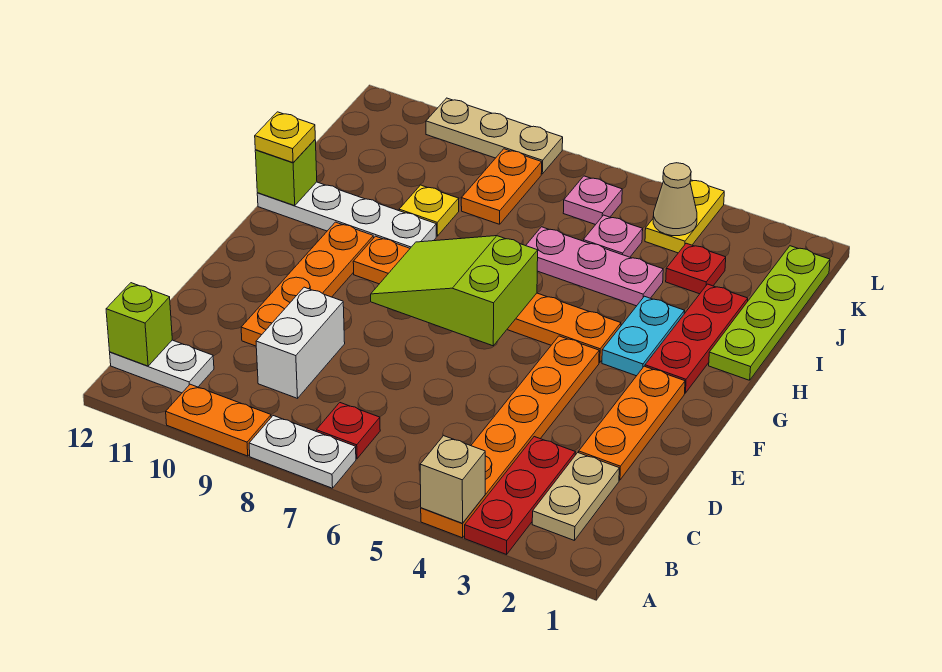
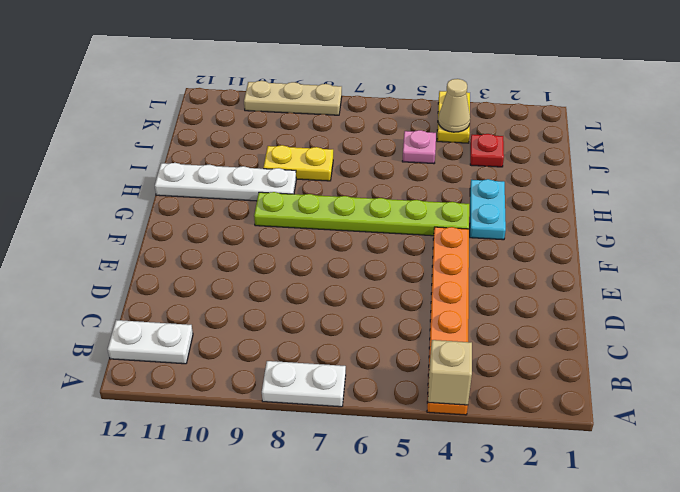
lime 1x6 plate [254,192,469,236] -> orange 1x6 plate [353,236,621,363]
yellow 1x2 plate [263,145,333,181] -> yellow 1x1 plate [399,185,459,236]
none -> red 1x3 plate [465,437,576,554]
none -> orange 1x2 plate [166,384,271,456]
none -> tan 1x2 plate [532,453,619,541]

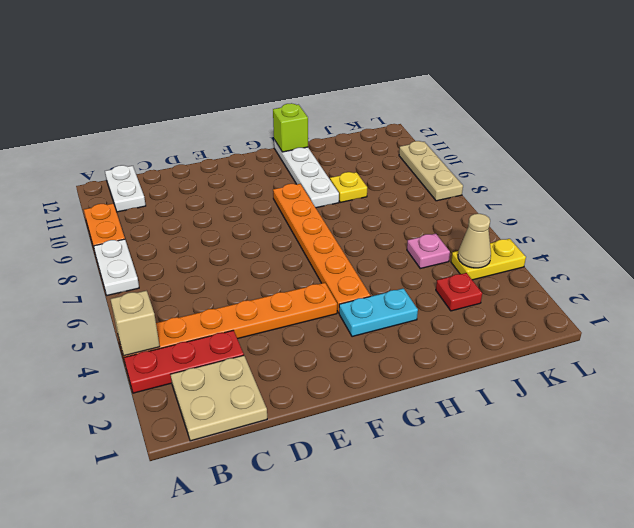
tan 2x2 plate [170,355,267,441] -> tan 1x2 plate [532,453,619,541]
none -> red 1x1 plate [316,403,380,459]
none -> white 1x2 brick [256,287,345,398]
none -> orange 1x3 plate [579,366,685,480]

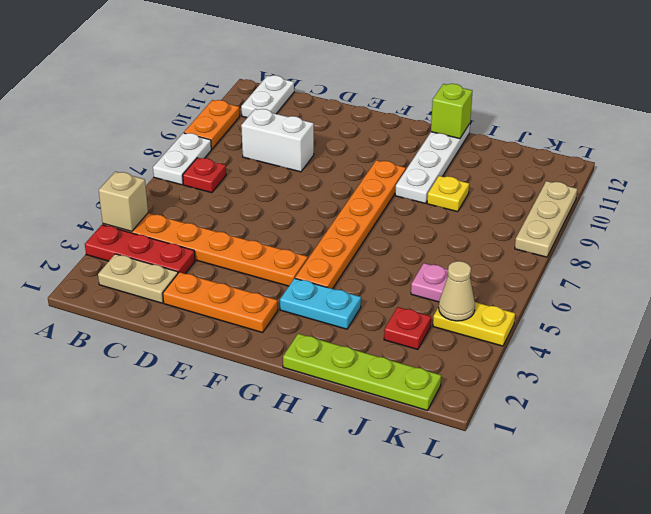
none -> orange 1x4 plate [241,222,374,346]
none -> red 1x3 plate [645,284,748,393]
none -> pink 1x3 plate [526,227,663,306]

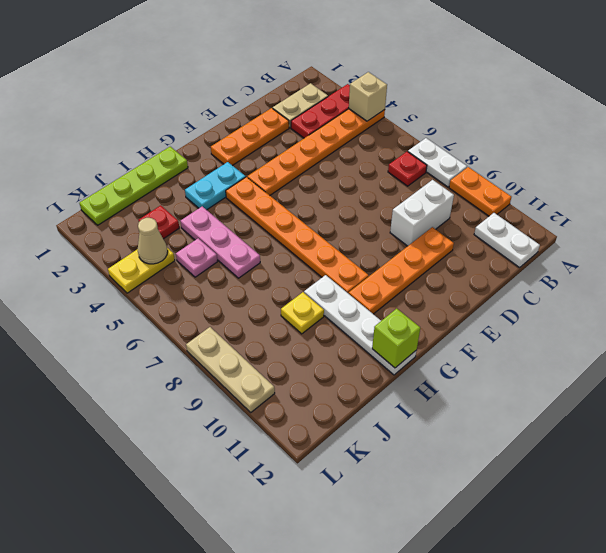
none -> red 1x3 plate [645,284,748,393]
none -> orange 1x2 plate [461,149,542,224]
none -> pink 1x1 plate [563,176,622,225]

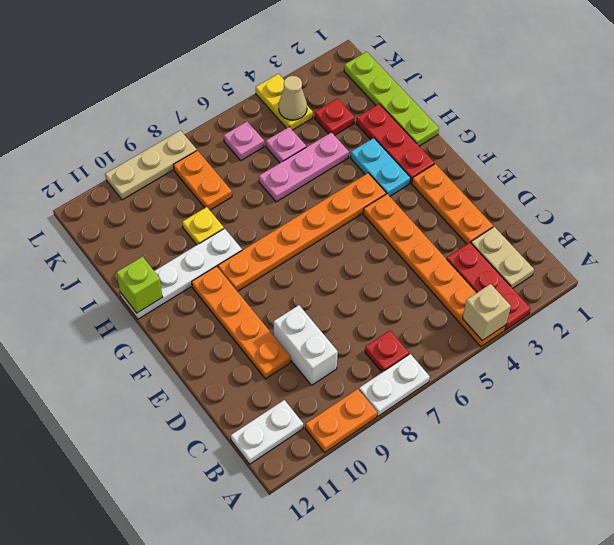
none -> lime 1x1 brick [106,283,172,366]
none -> lime 2x3 slope [371,236,538,346]
none -> yellow 1x1 plate [255,112,315,163]

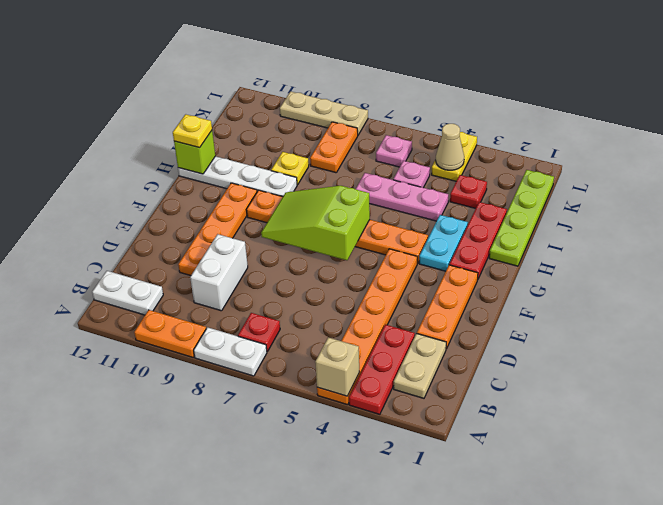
none -> lime 1x1 brick [106,283,172,366]

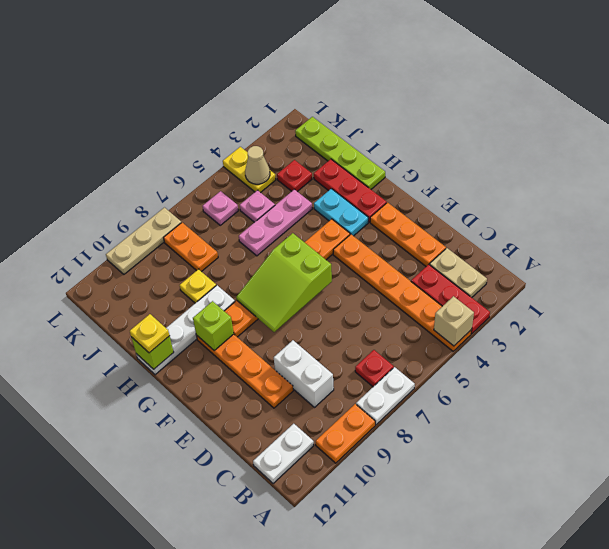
lime 1x1 brick [193,301,234,351] -> lime 1x1 brick moved to [106,283,172,366]

